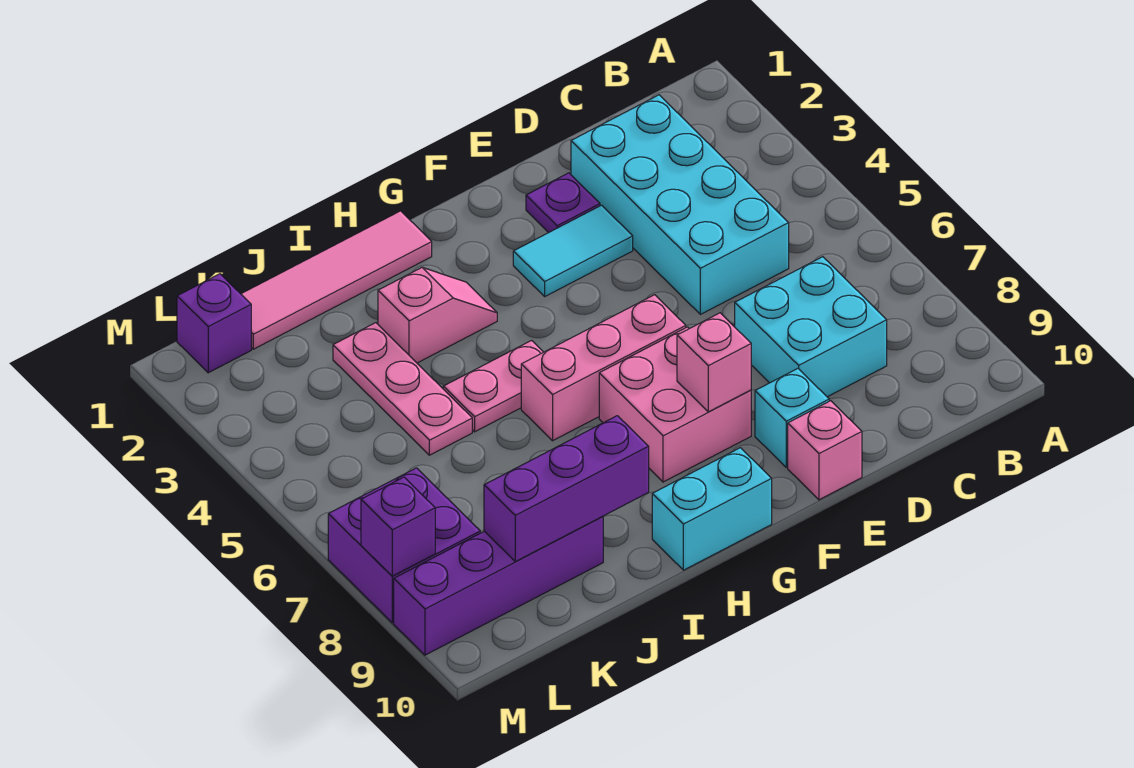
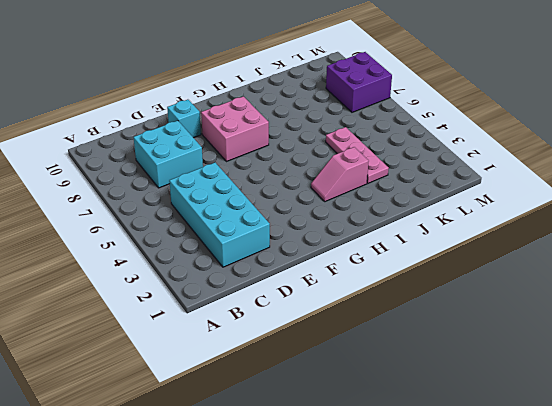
none -> purple 1x1 plate [526,173,600,233]
none -> cyan 1x2 tile [513,205,633,296]
none -> pink 1x1 brick [788,401,862,500]

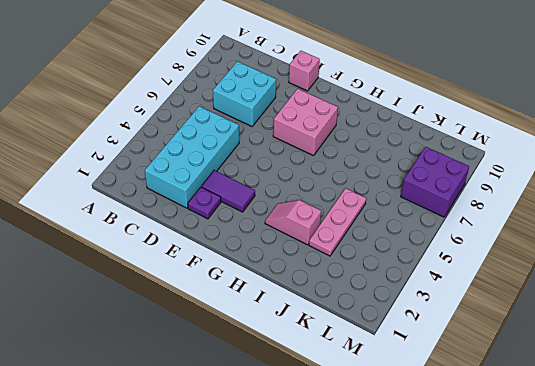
purple 1x2 tile [201,170,255,212] -> cyan 1x2 tile [513,205,633,296]
none -> cyan 1x1 brick [755,369,829,467]
none -> pink 1x3 brick [521,295,686,441]
none -> cyan 1x2 brick [652,448,772,570]

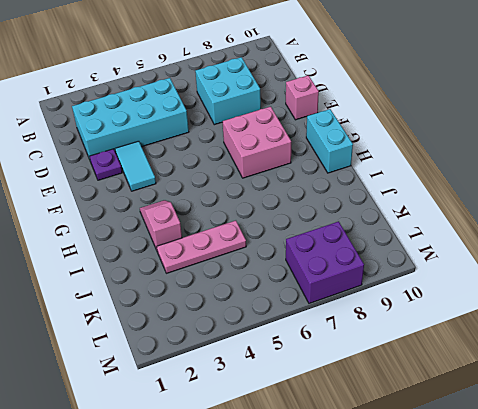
none -> cyan 1x1 brick [755,369,829,467]
none -> pink 1x3 brick [521,295,686,441]
none -> pink 1x4 tile [241,211,432,349]

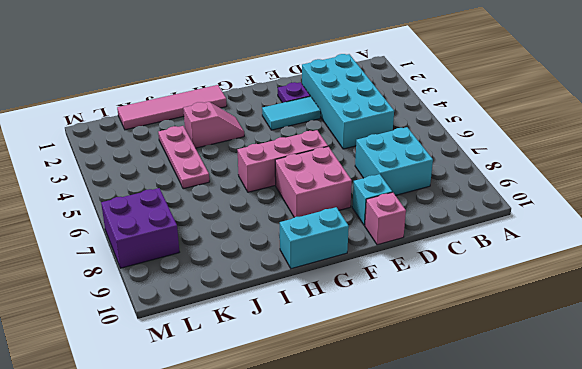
none -> pink 1x2 plate [443,341,543,432]
none -> purple 1x4 brick [394,516,603,655]
none -> purple 1x1 brick [177,274,251,373]

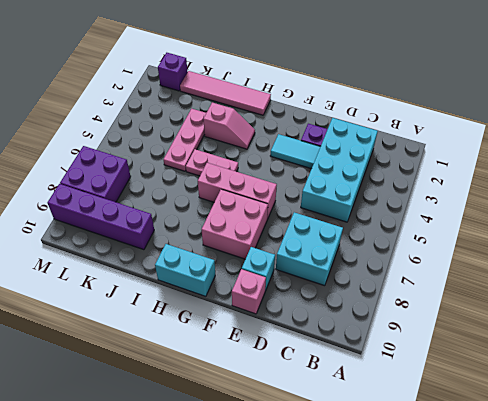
none -> pink 1x1 brick [677,313,751,412]
none -> purple 1x3 brick [484,416,649,561]
none -> purple 1x1 brick [361,477,435,576]

